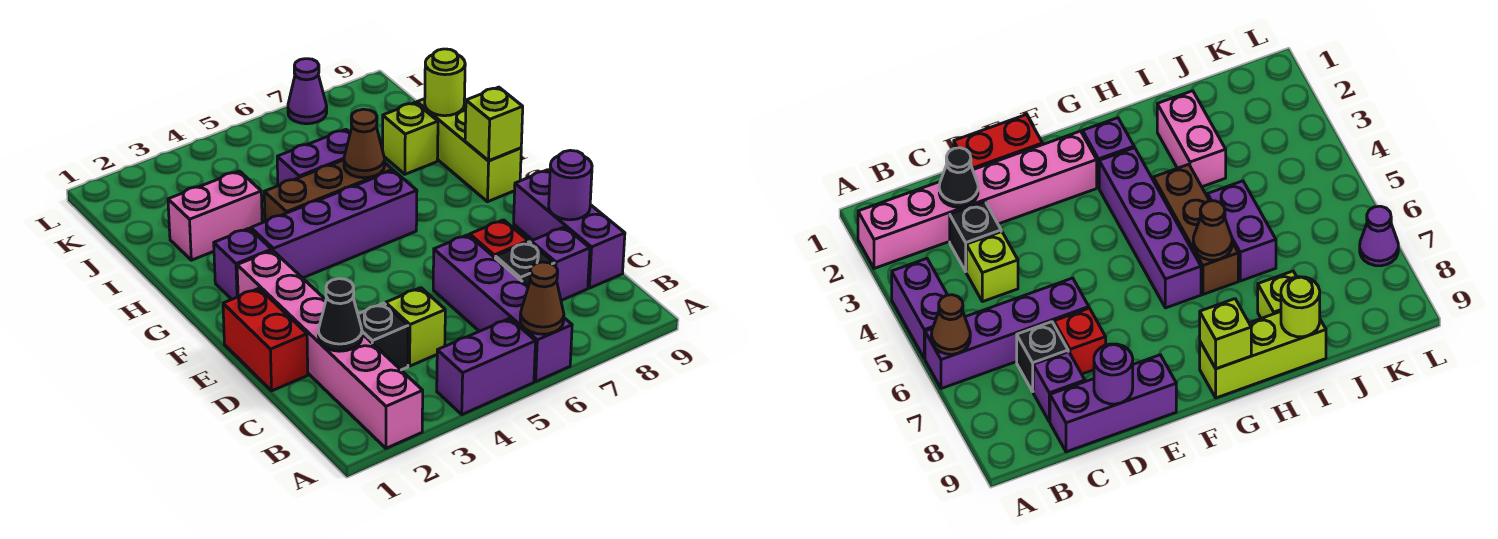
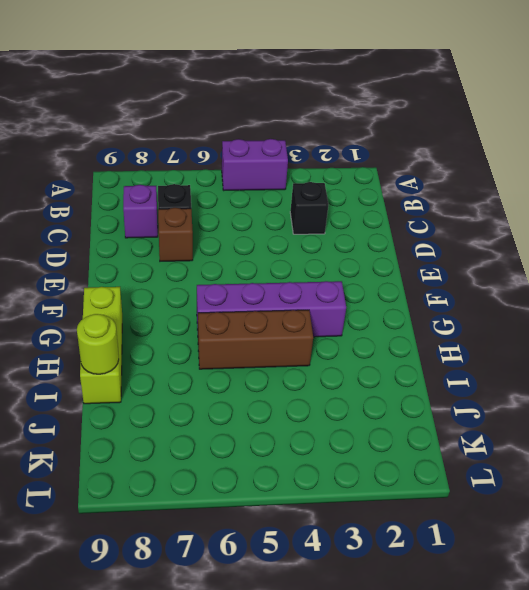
brown 1x1 brick [158,208,193,261] -> red 1x1 brick [470,220,528,257]
none -> pink 1x6 brick [237,250,423,448]
none -> purple 1x4 brick [433,235,572,381]
none -> lime 1x1 brick [386,288,445,366]

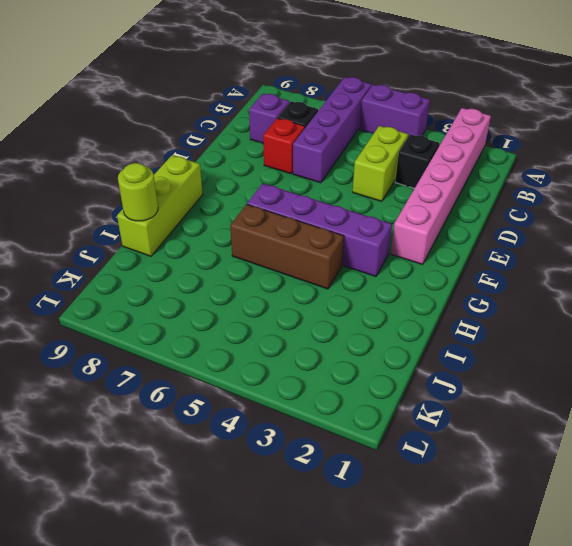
lime 1x2 brick [353,126,408,201] -> lime 1x1 brick [386,288,445,366]
none -> purple 1x3 brick [514,170,625,288]
none -> red 1x2 brick [223,288,308,391]
none -> purple 1x1 brick [214,228,272,299]

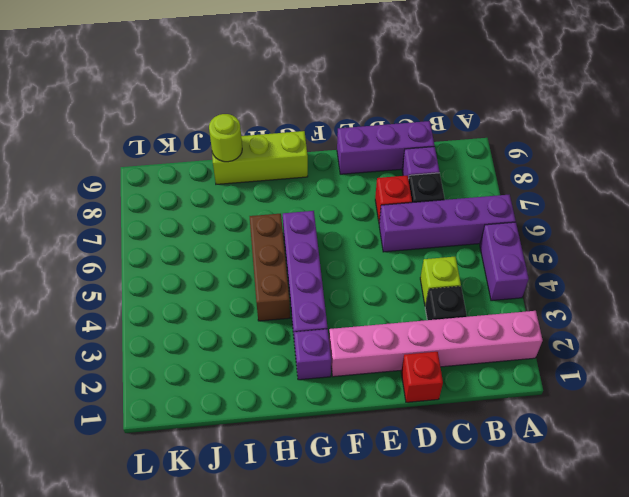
red 1x1 brick [401,352,443,402] -> red 1x2 brick [223,288,308,391]
none -> pink 1x2 brick [168,171,262,260]
none -> purple 1x2 brick [277,130,350,186]
none -> lime 1x1 brick [383,102,438,174]

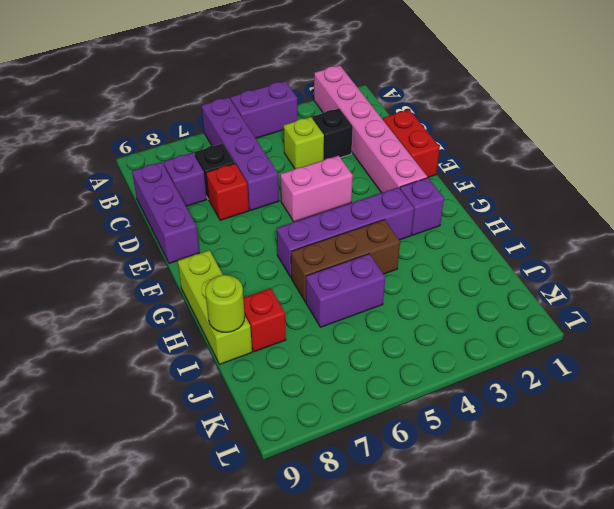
pink 1x2 brick [280,156,353,222] -> pink 1x2 brick moved to [168,171,262,260]
red 1x1 brick [243,288,286,352] -> lime 1x1 brick [383,102,438,174]
none -> purple 1x1 cone [288,59,327,124]
none -> brown 1x1 cone [520,262,564,334]
none -> black 1x1 cone [318,279,362,351]

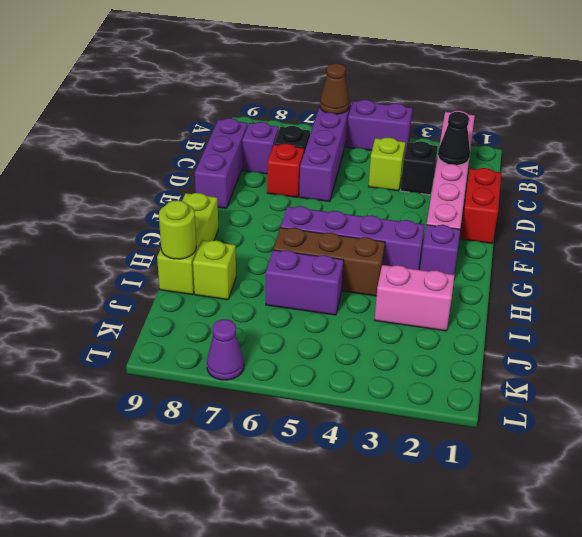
none -> purple 1x1 round brick [549,150,592,220]
none -> lime 1x1 brick [465,87,523,161]
none -> brown 1x1 cone [344,109,385,178]

